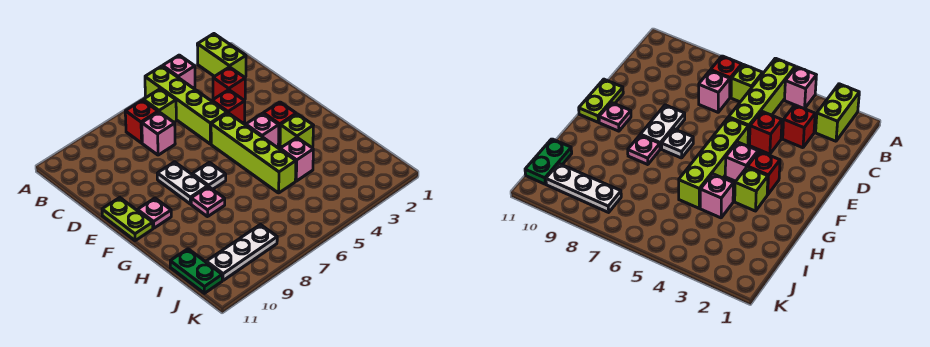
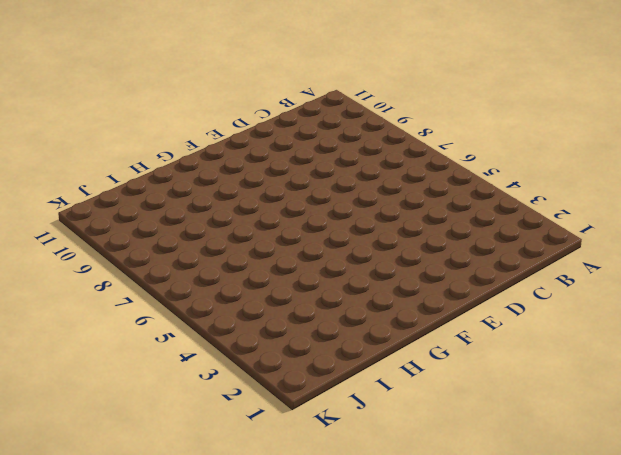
none -> lime 1x2 brick [197,34,246,77]
none -> pink 1x1 brick [163,55,195,88]
none -> lime 1x4 brick [145,66,227,144]

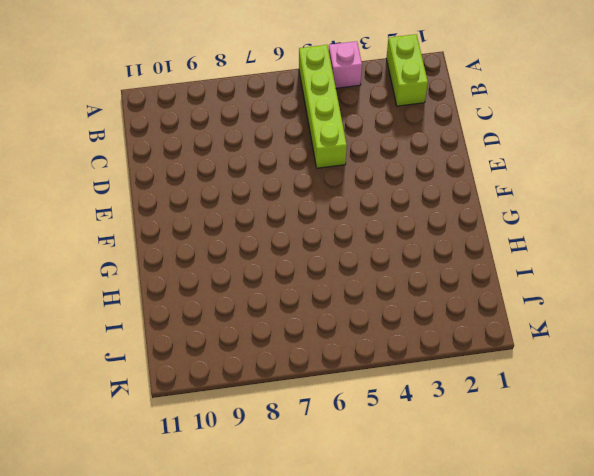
none -> lime 1x1 brick [143,89,176,122]
none -> red 1x1 brick [125,100,158,143]
none -> red 1x1 brick [213,67,245,100]

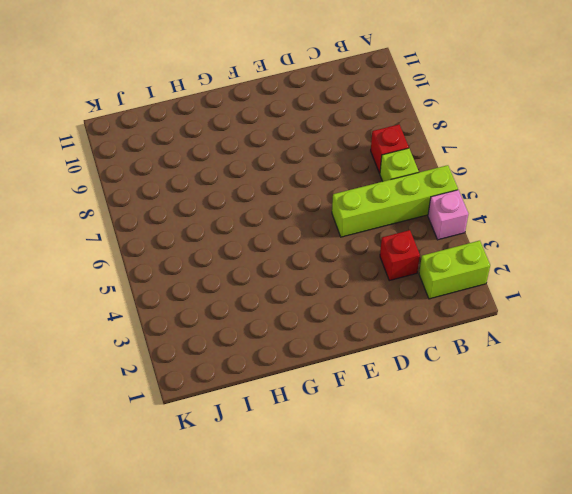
none -> pink 1x1 brick [142,112,175,155]
none -> red 1x1 brick [212,90,245,123]
none -> lime 1x4 brick [211,113,296,193]

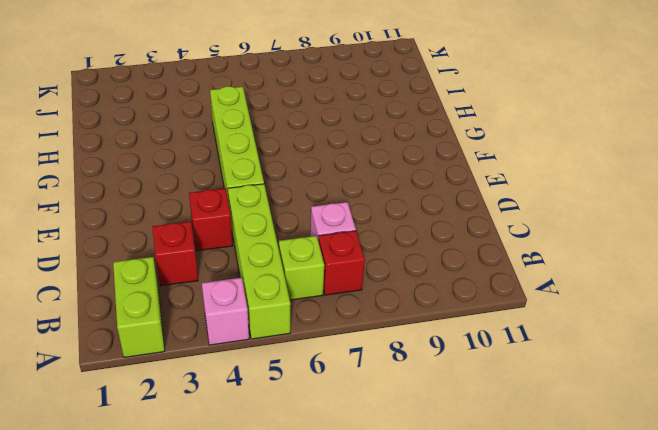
none -> white 1x2 plate [157,162,208,204]
none -> lime 1x2 plate [102,198,153,240]
none -> red 1x1 brick [263,102,296,145]

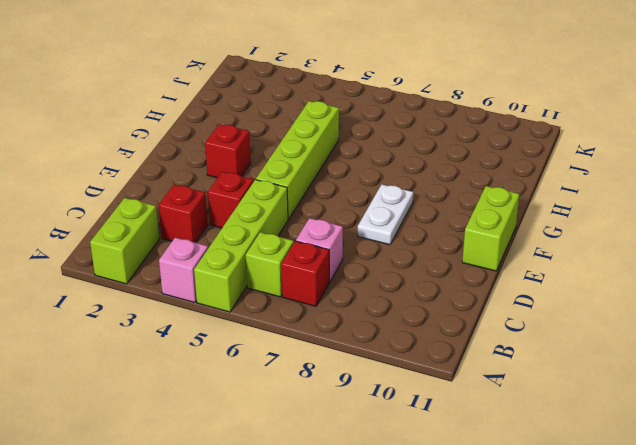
lime 1x2 brick [462,186,519,271] -> lime 1x2 plate [102,198,153,240]
none -> pink 1x1 brick [246,113,279,147]
none -> white 1x1 plate [192,162,226,189]
none -> pink 1x1 plate [137,198,171,228]

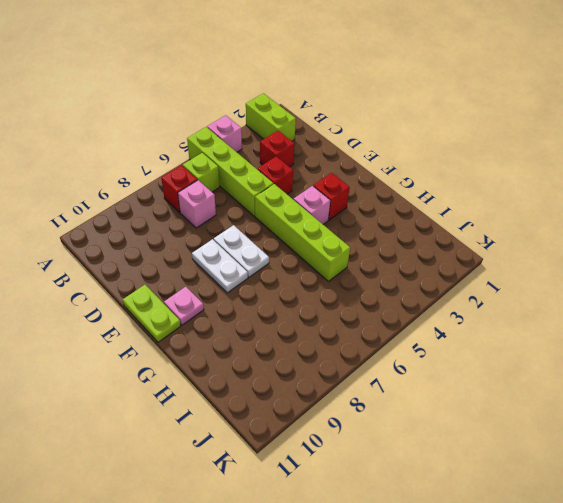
white 1x2 plate [214,225,269,277] -> white 1x1 plate [192,162,226,189]
none -> lime 1x1 brick [280,114,314,147]
none -> pink 1x1 plate [191,187,225,217]
none -> pink 1x1 brick [280,138,313,181]

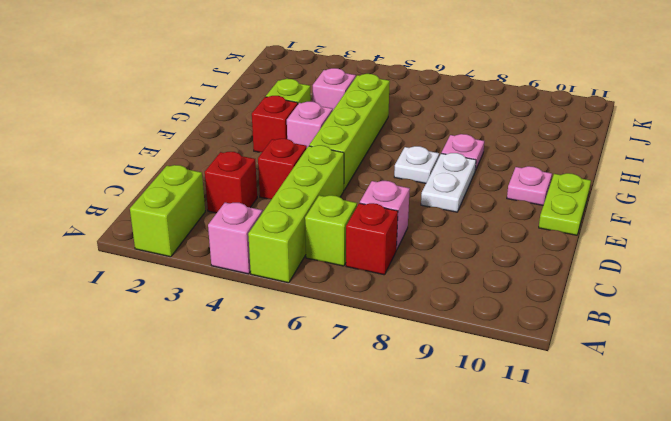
none -> green 1x2 plate [170,249,222,293]
none -> white 1x3 plate [206,225,277,280]

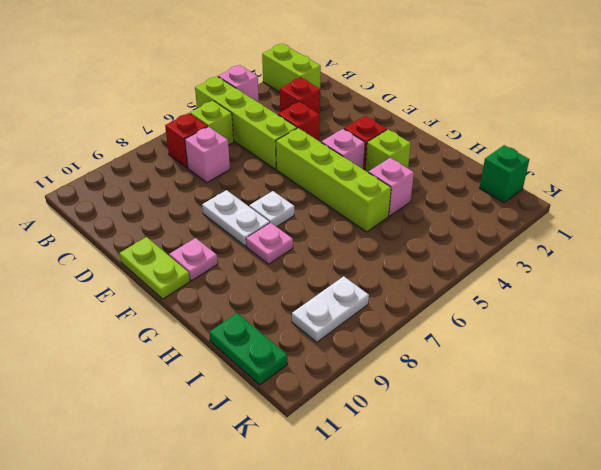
green 1x1 brick [480,145,529,203] -> none
white 1x2 plate [292,276,369,342] -> white 1x3 plate [206,225,277,280]

